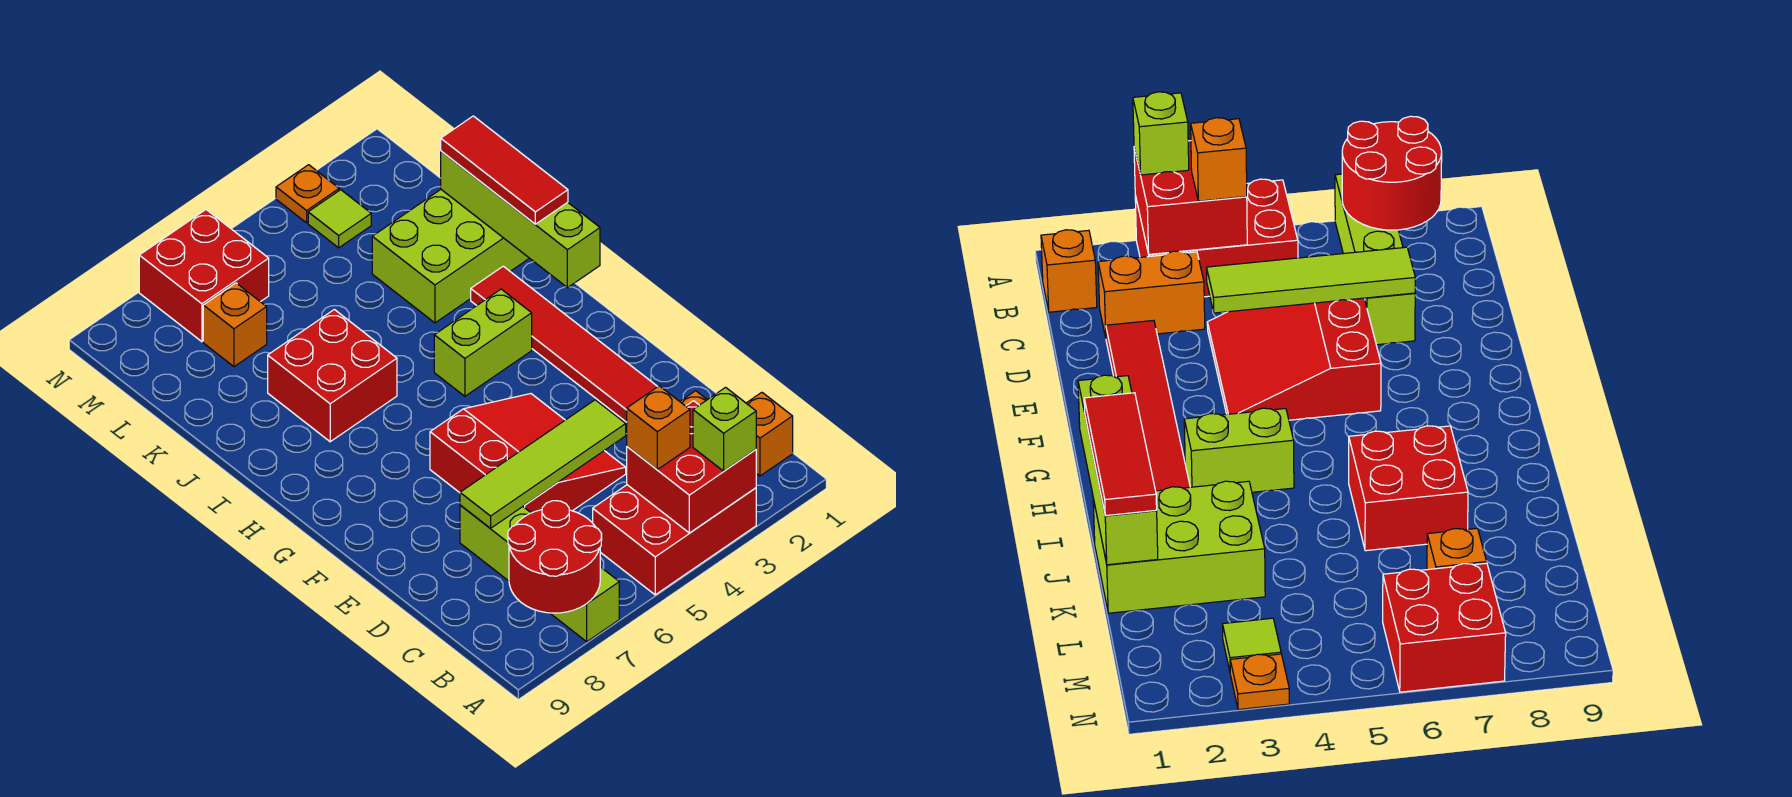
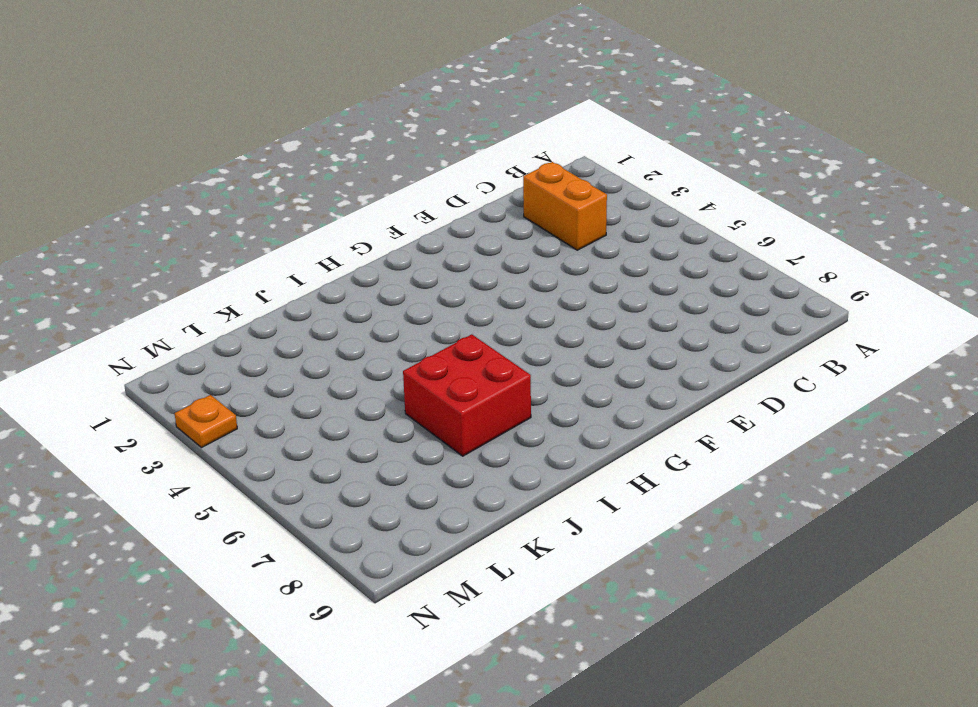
none -> red 2x3 brick [593,485,756,595]
none -> lime 1x4 brick [460,505,619,642]
none -> orange 1x1 brick [746,392,793,476]

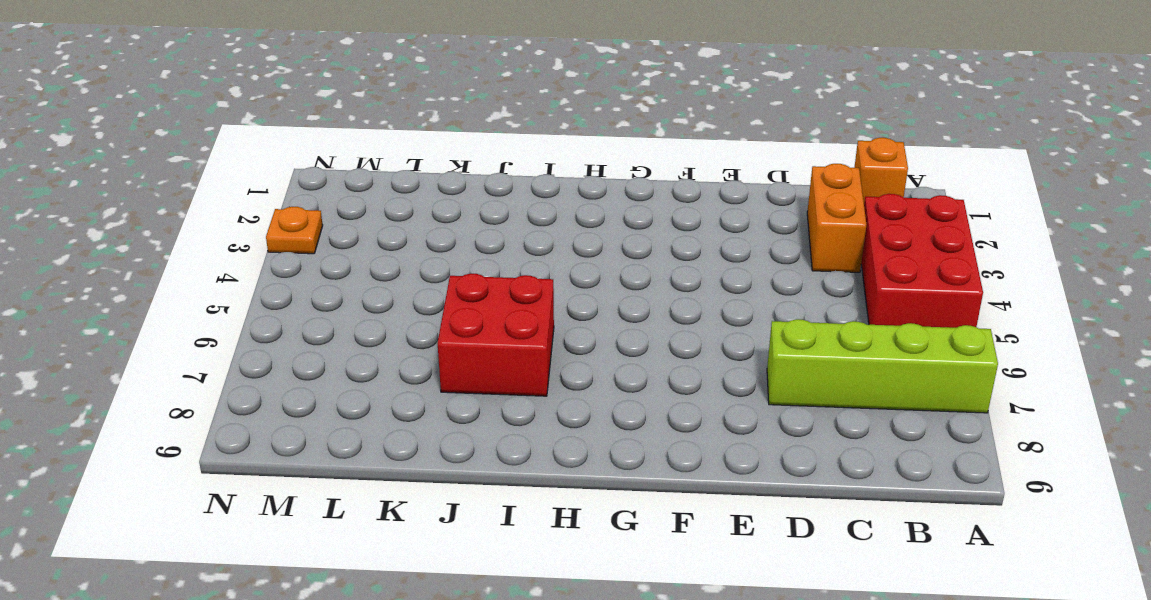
none -> red 1x6 tile [471,266,658,422]
none -> red 3x3 slope [430,394,626,513]
none -> lime 1x2 brick [434,289,532,396]

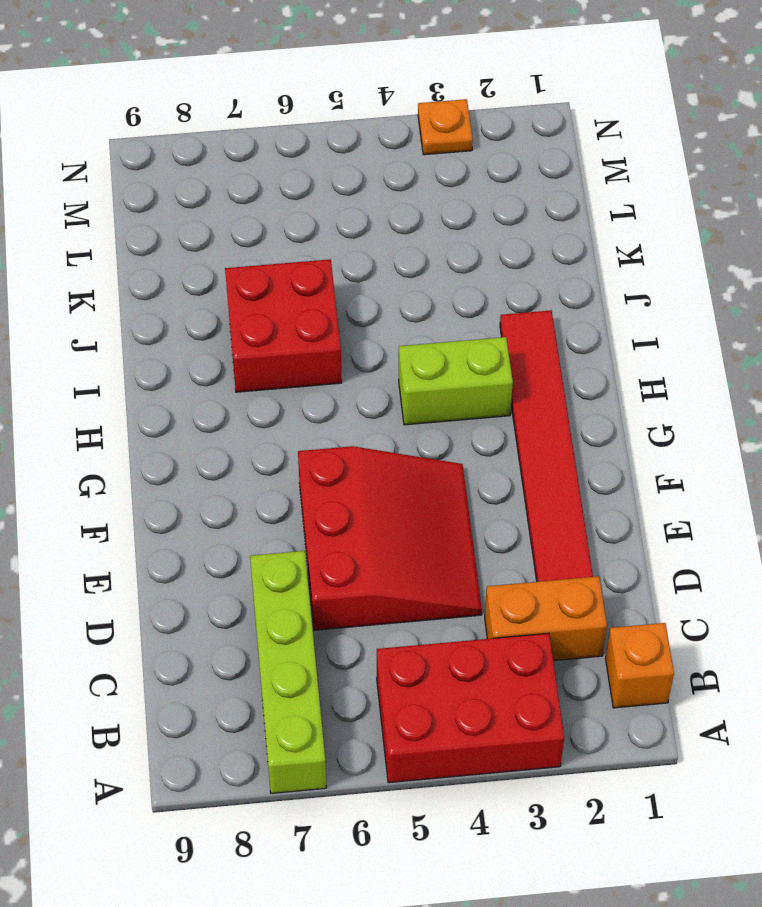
none -> lime 2x3 brick [372,190,529,323]
none -> orange 1x1 brick [203,283,267,367]
none -> lime 1x1 tile [308,190,371,248]

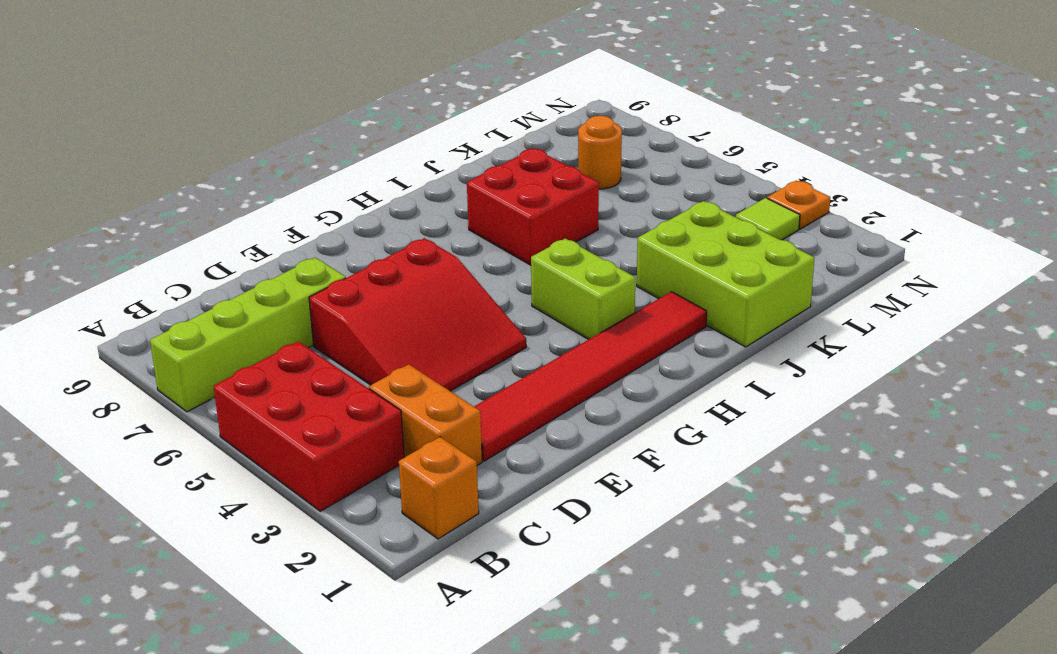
orange 1x1 round brick [578,116,622,189] -> orange 1x1 brick [203,283,267,367]
none -> red 2x2 brick [139,210,269,342]
none -> red 2x2 brick [627,401,756,533]
none -> red 2x2 round brick [508,501,602,613]

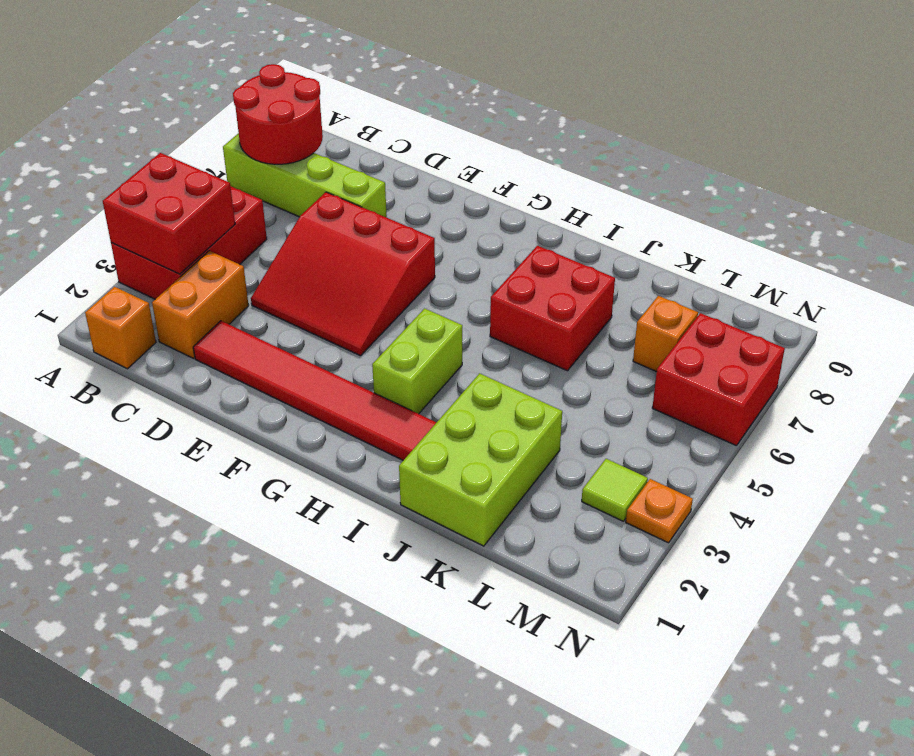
none -> lime 1x4 tile [460,400,626,528]
none -> lime 1x4 brick [441,151,600,288]
none -> lime 1x1 brick [693,387,756,471]

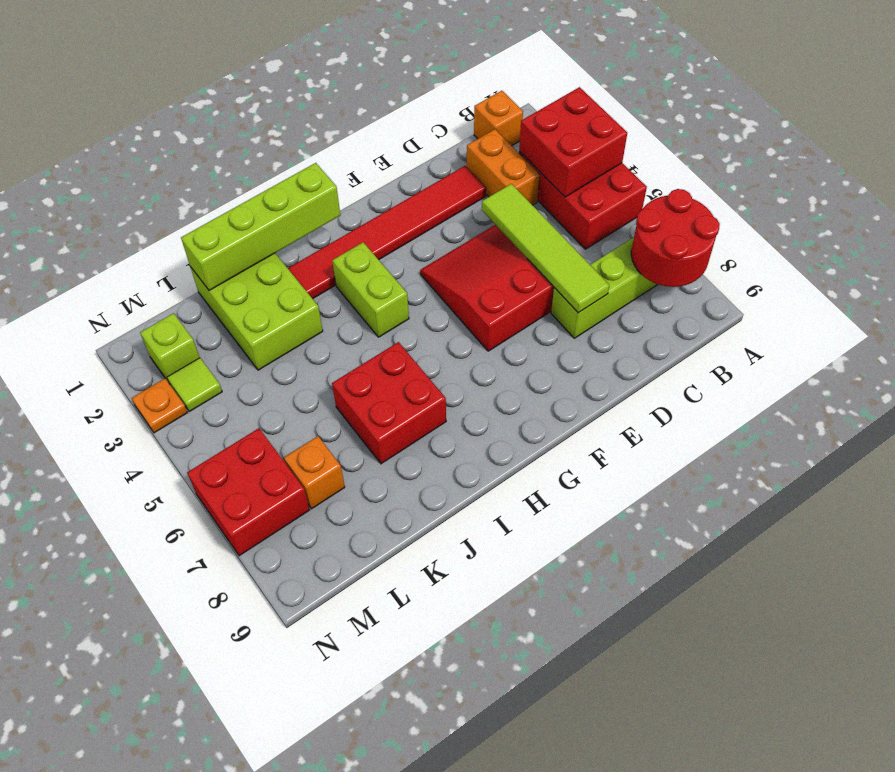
lime 1x1 brick [140,313,200,383] -> lime 1x1 brick moved to [693,387,756,471]
none -> orange 1x1 brick [627,386,690,469]
none -> red 1x3 tile [441,116,568,224]

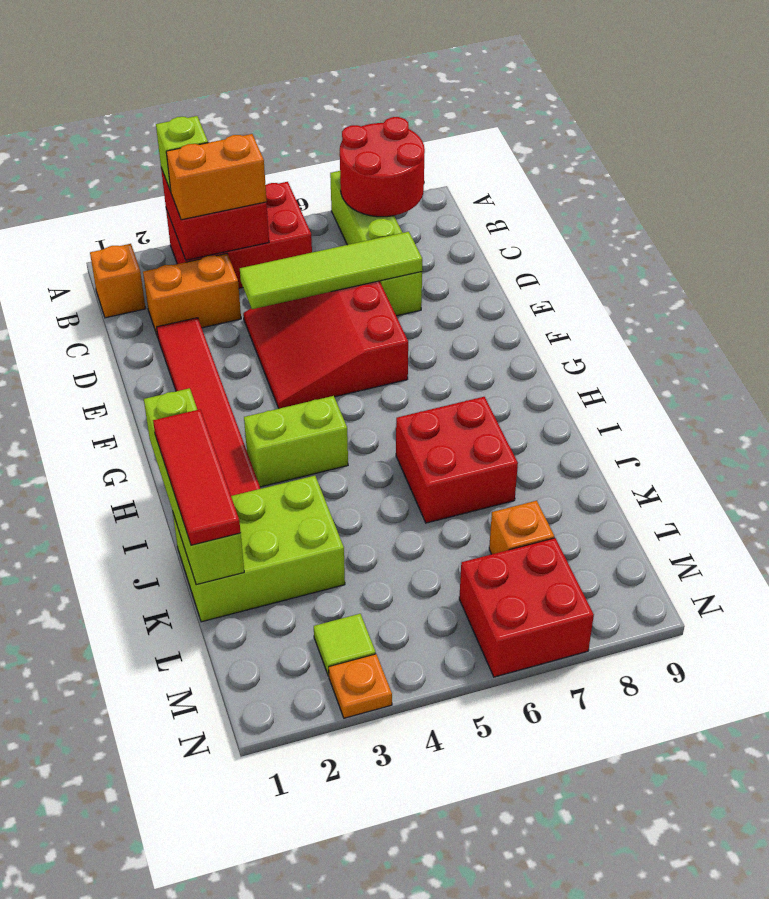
orange 1x2 brick [166,134,267,220] -> orange 1x1 brick [627,386,690,469]

